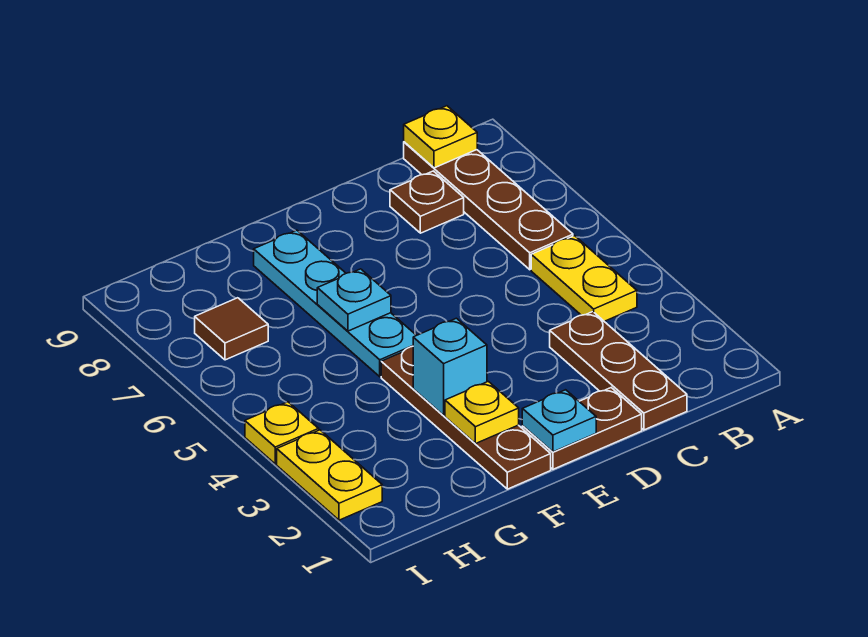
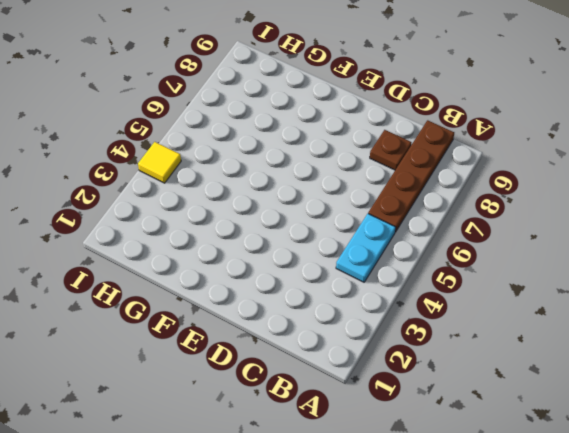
cyan 1x2 plate [336,214,396,282] -> yellow 1x2 plate [531,236,637,321]
yellow 1x1 tile [138,142,181,183] -> yellow 1x1 plate [245,402,319,464]
none -> brown 1x3 plate [550,312,687,430]
none -> brown 1x2 plate [522,388,642,469]
none -> brown 1x4 plate [381,346,551,489]

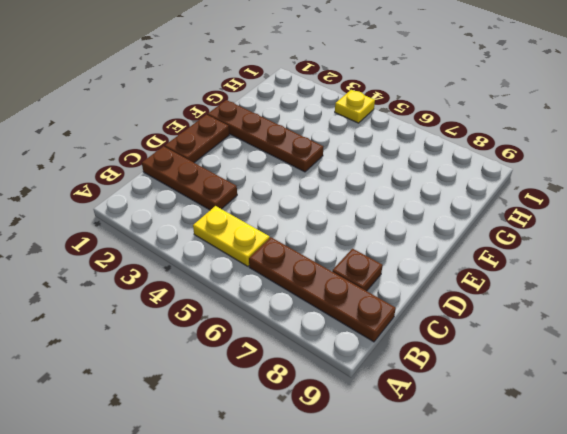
none -> cyan 1x4 plate [254,230,416,377]
none -> brown 1x1 tile [195,298,268,360]
none -> yellow 1x2 plate [277,430,382,520]

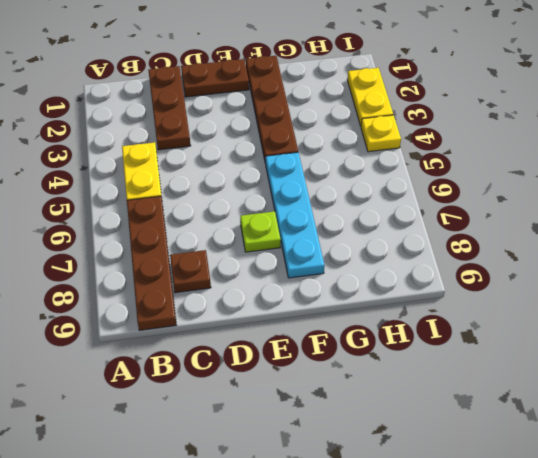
lime 1x1 plate [240,211,281,252] -> none
none -> brown 1x1 tile [195,298,268,360]
none -> yellow 1x1 plate [404,106,477,168]
none -> cyan 1x1 plate [522,390,596,452]

